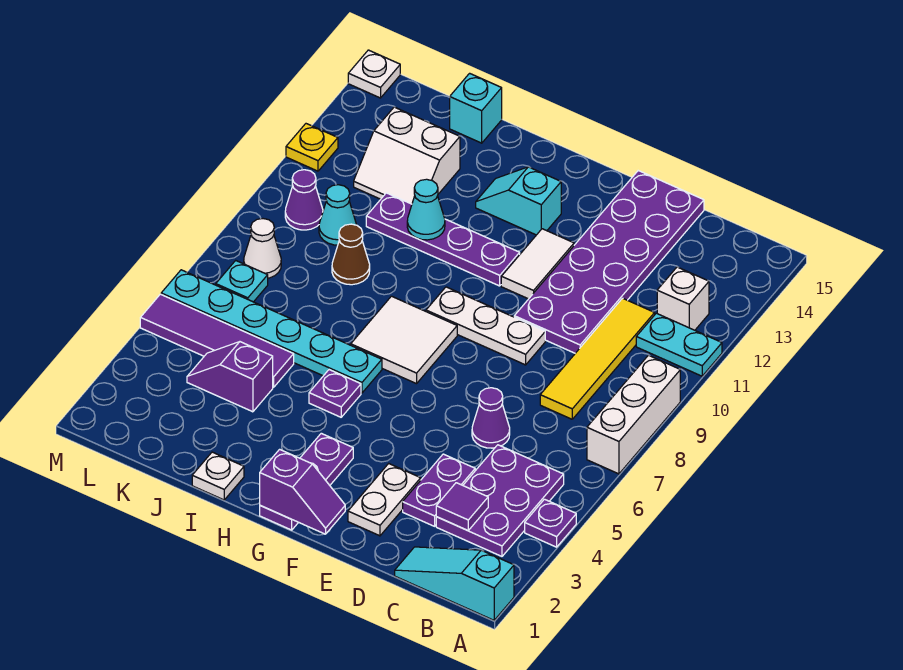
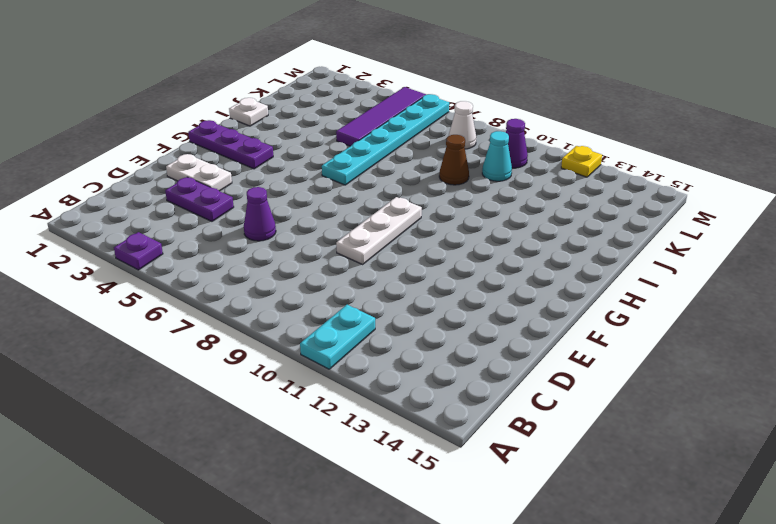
none -> cyan 1x3 slope [395,547,514,620]
none -> white 1x3 brick [587,355,680,474]
none -> purple 2x3 plate [436,445,564,556]
none -> white 1x1 brick [657,267,709,330]

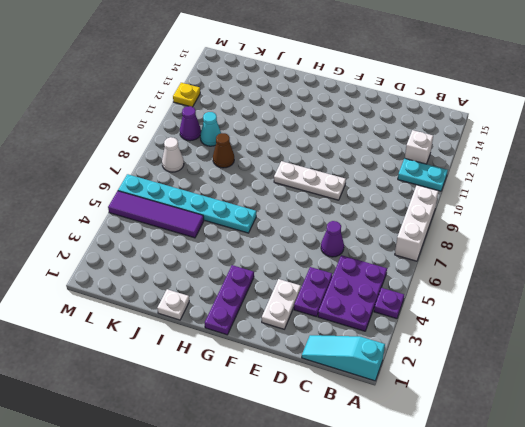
none -> yellow 1x4 tile [540,298,655,419]
none -> purple 2x6 plate [514,171,704,353]
none -> white 1x2 tile [501,229,574,299]
none -> white 2x2 tile [351,296,457,384]

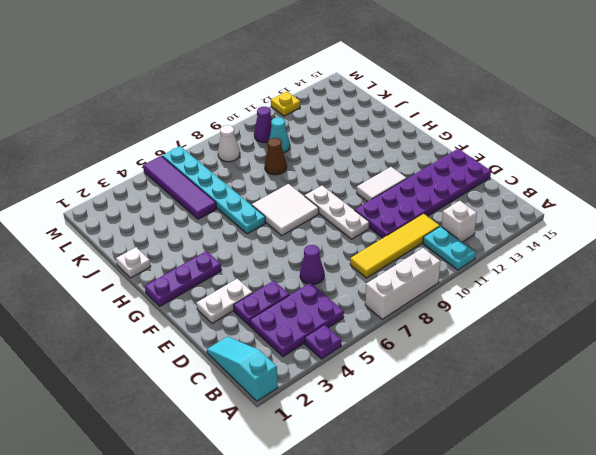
none -> purple 1x4 plate [366,193,520,286]
none -> cyan 1x2 slope [476,167,561,235]
none -> purple 1x1 plate [309,370,361,417]
none -> purple 1x2 slope [187,342,273,412]

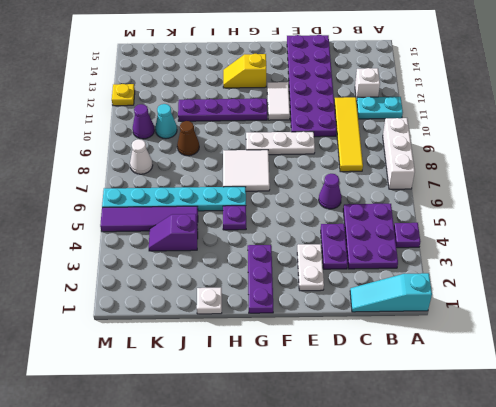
yellow 1x2 slope [223,54,266,88] -> cyan 1x2 slope [476,167,561,235]
none -> white 2x2 slope [354,107,460,204]
none -> cyan 1x1 brick [450,73,502,143]
none -> cyan 1x1 plate [216,261,268,302]
none -> white 1x1 plate [348,50,400,98]

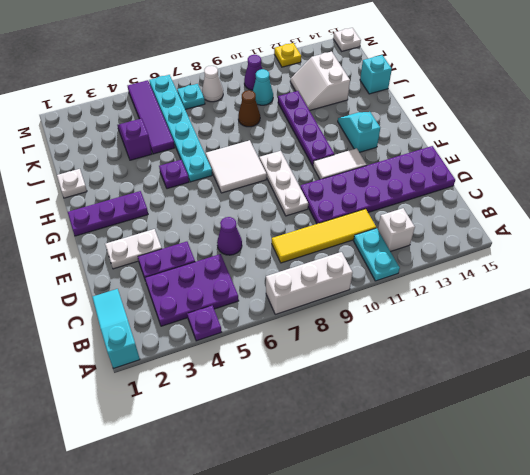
none -> purple 1x1 tile [436,483,488,530]
none -> purple 1x2 slope [260,449,345,534]
none -> cyan 1x1 cone [407,179,445,240]

